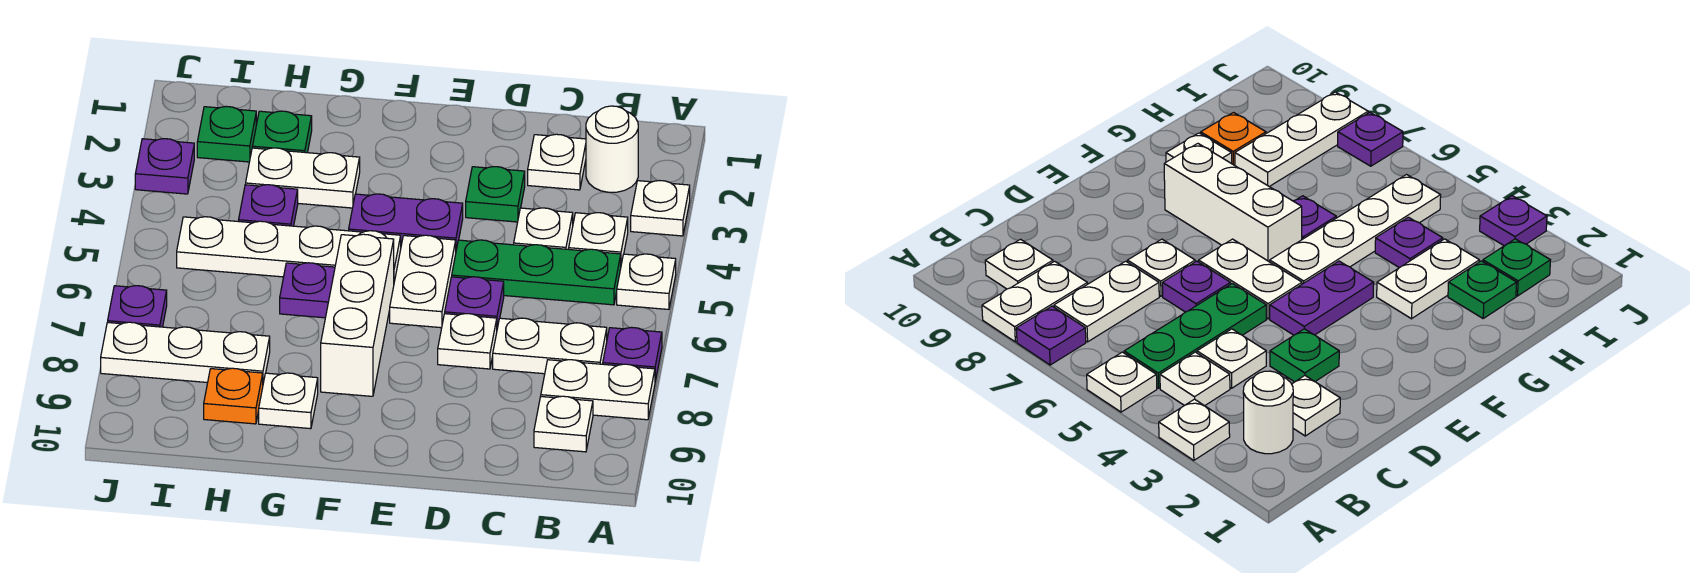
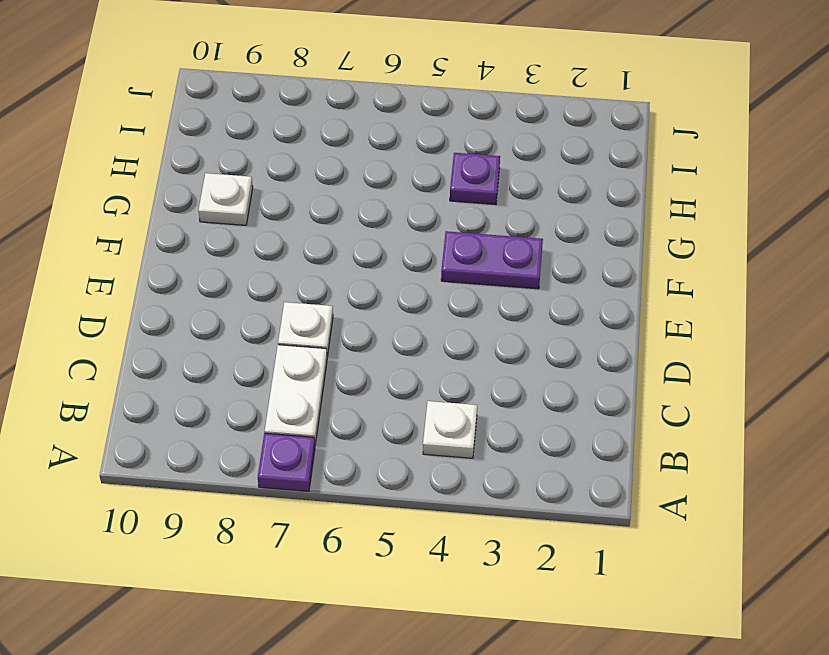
purple 1x2 plate [441,231,543,289] -> purple 1x2 plate turned to [349,194,463,250]
none -> white 1x1 plate [631,181,690,236]
none -> white 1x1 plate [617,254,676,309]
none -> white 1x2 plate [541,360,655,420]

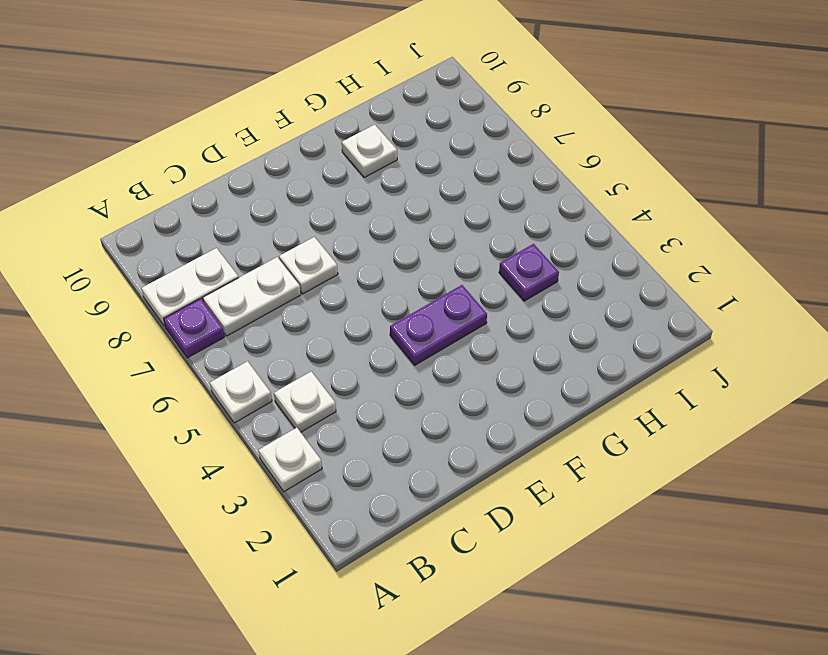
none -> white 1x1 round brick [586,106,638,192]
none -> green 1x3 plate [452,240,621,305]
none -> white 1x1 plate [534,396,593,452]

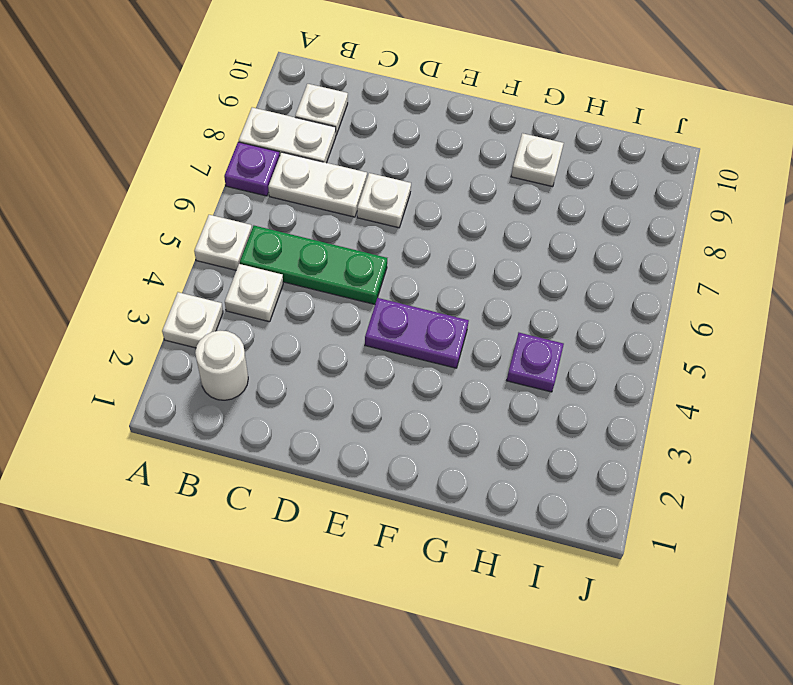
none -> white 1x1 plate [528,134,586,190]
none -> white 1x1 plate [514,208,573,249]
none -> green 1x1 plate [466,167,525,222]

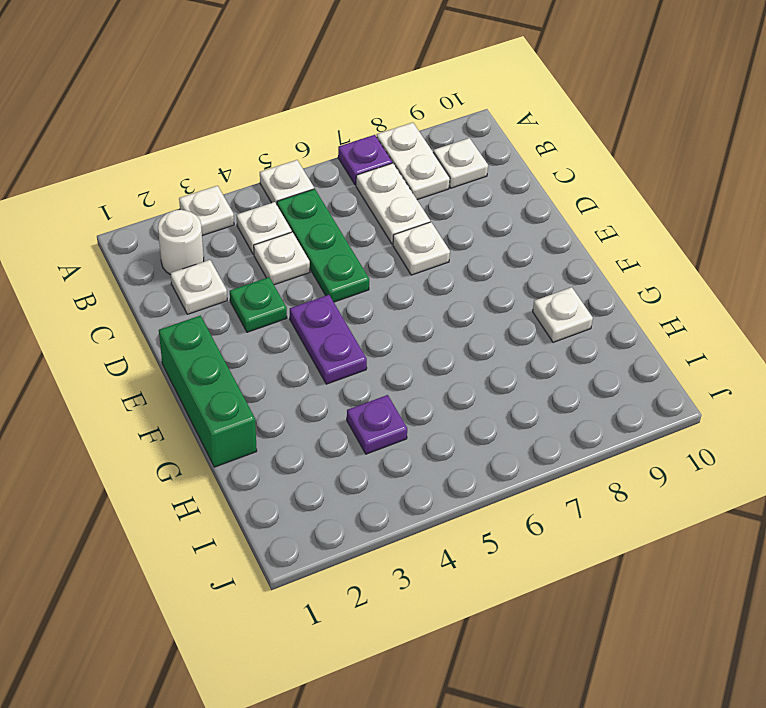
green 1x3 brick [159,316,257,467] -> none
none -> purple 1x1 plate [445,277,504,328]
none -> white 1x2 plate [390,235,456,328]
none -> white 1x4 plate [177,217,401,282]

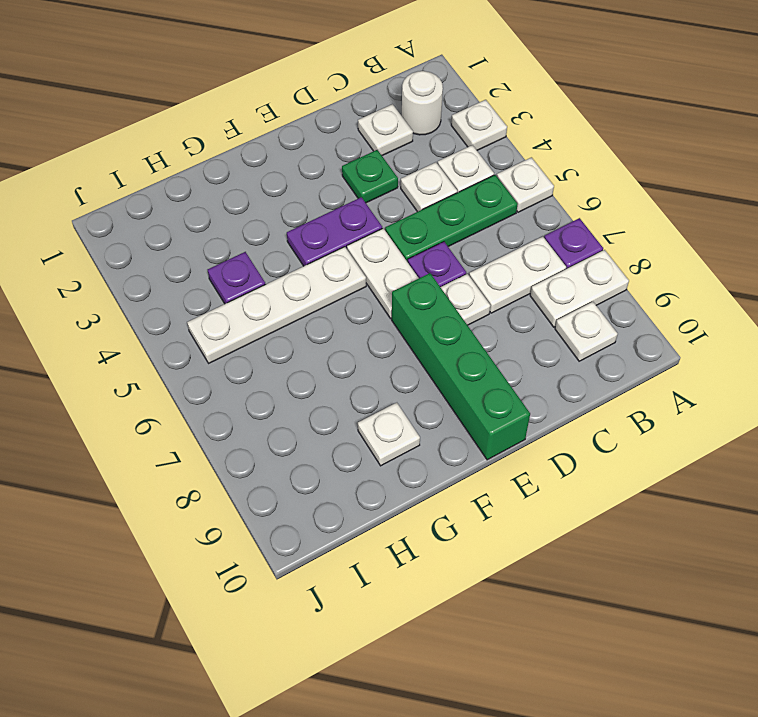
green 1x4 brick [392,273,530,460] -> none
none -> white 1x3 brick [321,234,394,396]
none -> white 1x2 plate [246,148,360,208]
none -> purple 1x1 plate [280,263,335,318]

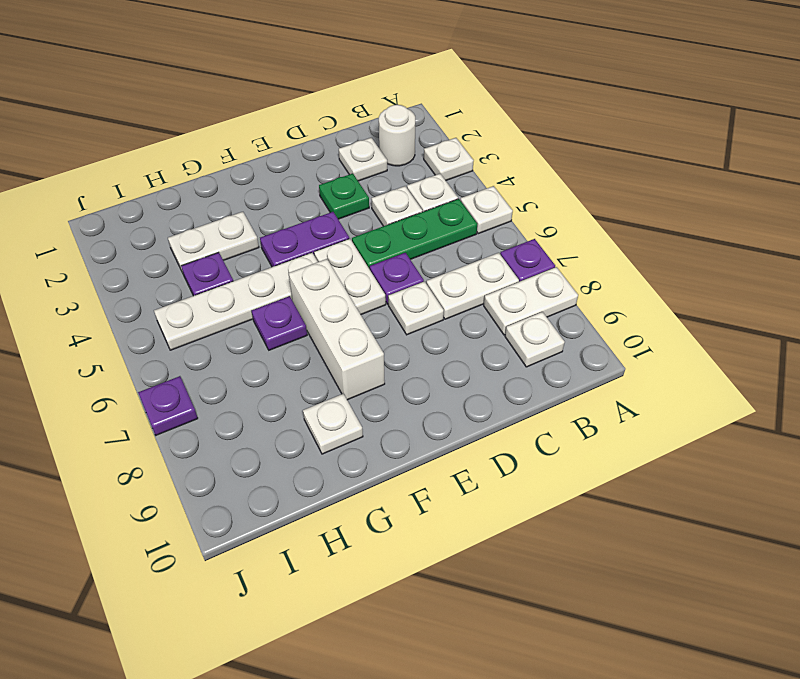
none -> green 1x1 plate [252,111,312,153]
none -> white 1x3 plate [101,322,270,383]
none -> orange 1x1 plate [204,368,263,424]

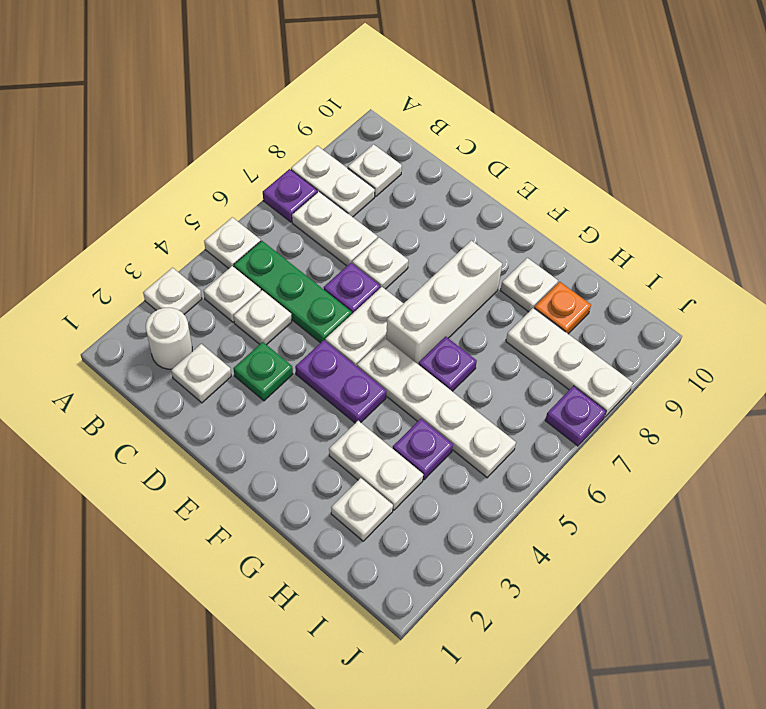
white 1x1 plate [331,478,393,541] -> green 1x1 plate [252,111,312,153]
none -> green 1x1 plate [197,106,256,162]
none -> purple 1x1 plate [135,139,194,194]

